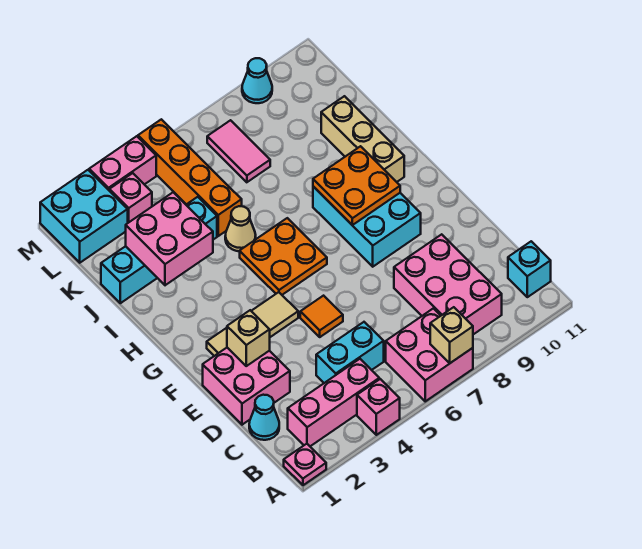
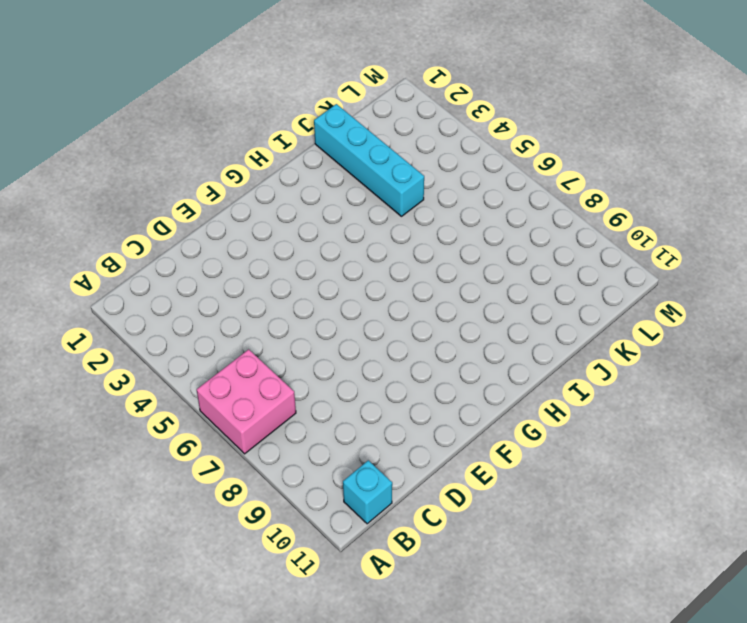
none -> pink 1x1 plate [284,444,326,485]
none -> pink 1x1 brick [357,379,400,435]
none -> pink 1x3 brick [288,359,379,446]

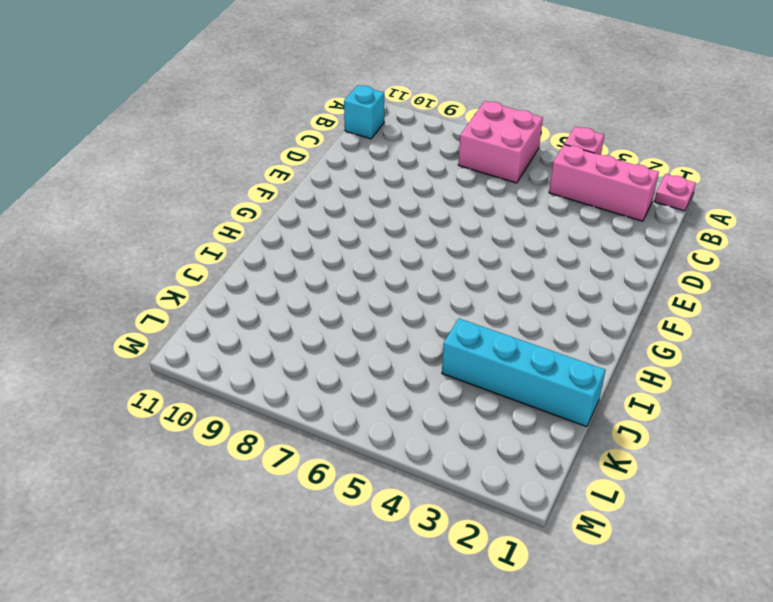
none -> pink 2x3 brick [394,234,502,334]
none -> cyan 1x1 cone [249,395,279,440]
none -> cyan 1x2 brick [316,322,384,383]

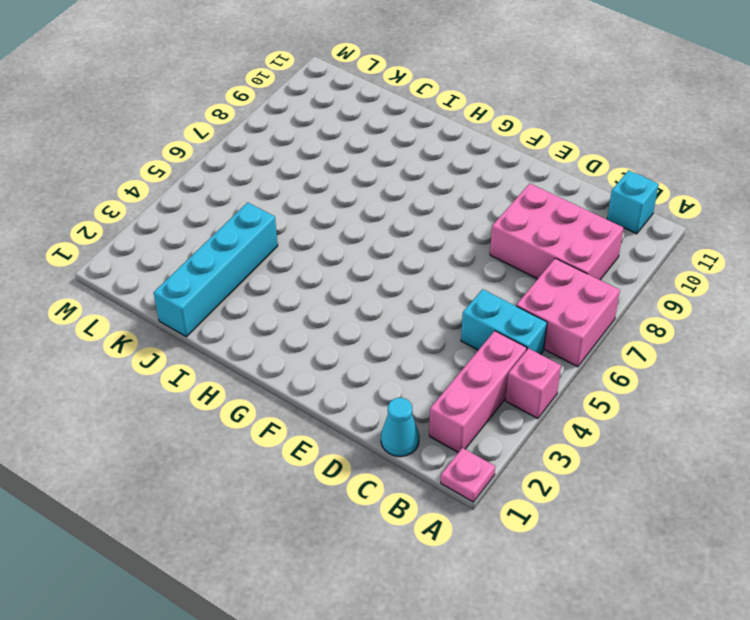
cyan 1x2 brick [461,289,547,355] -> cyan 1x2 brick turned to [316,322,384,383]
none -> pink 2x2 brick [203,348,290,425]
none -> orange 1x1 tile [300,296,343,337]
none -> tan 1x3 tile [207,292,298,356]

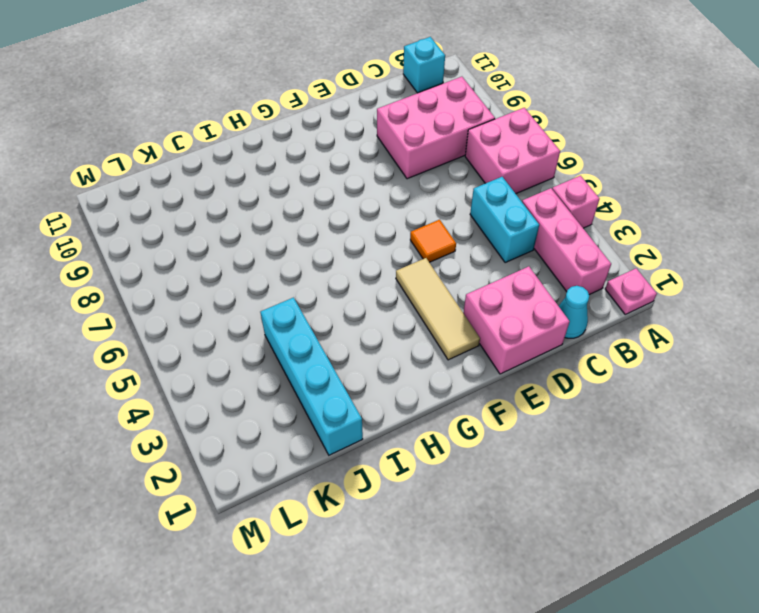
none -> cyan 2x3 brick [313,186,421,267]
none -> orange 2x2 plate [240,218,327,295]
none -> tan 1x3 brick [321,96,404,182]

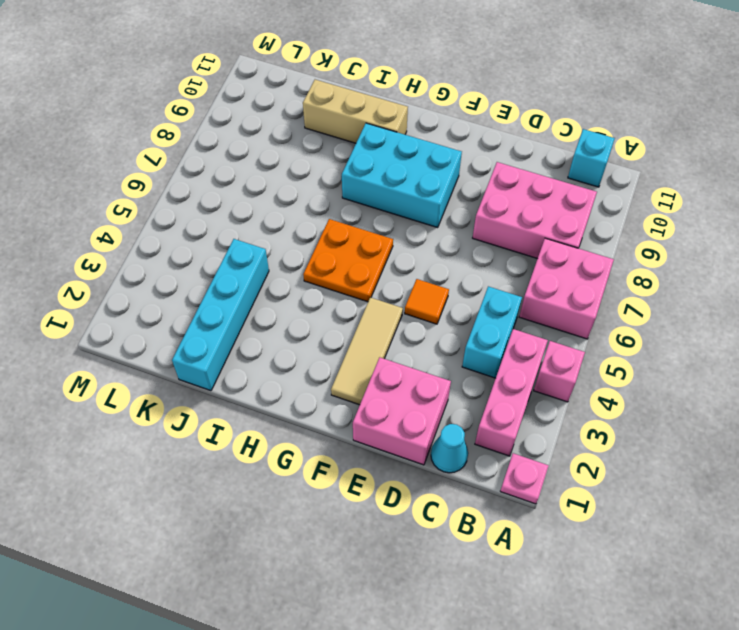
none -> tan 1x1 cone [225,206,256,251]
none -> orange 1x4 brick [138,119,242,236]
none -> pink 1x2 tile [207,120,270,182]

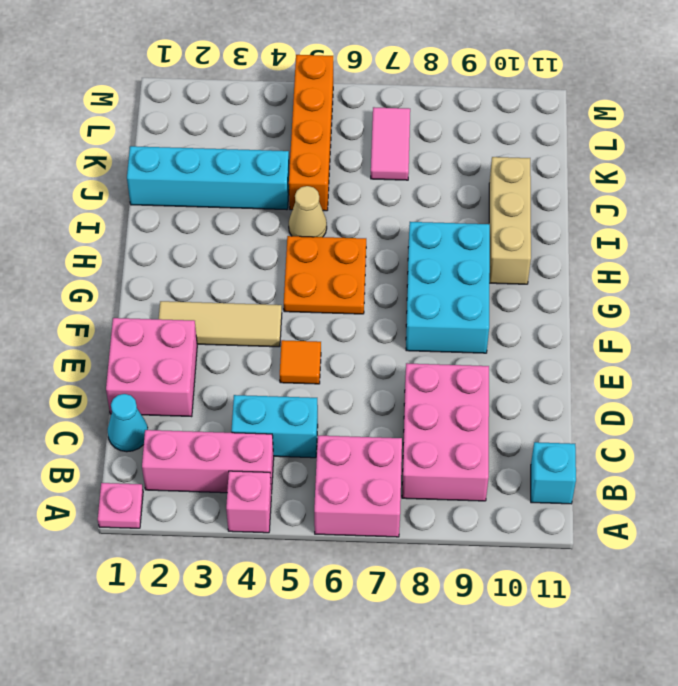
none -> cyan 2x2 brick [40,170,128,263]
none -> pink 1x1 brick [109,173,152,223]
none -> pink 1x2 brick [89,136,156,190]

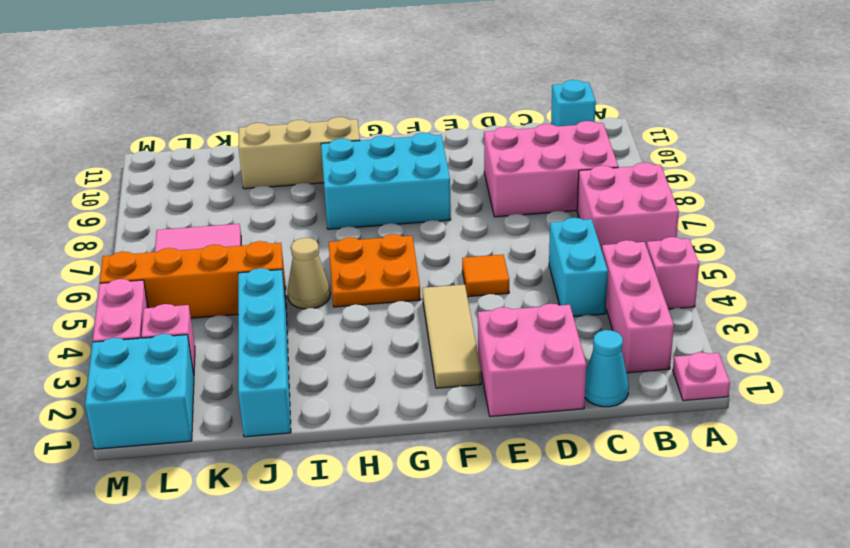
none -> cyan 1x1 cone [242,58,272,103]
none -> tan 1x1 brick [430,307,473,363]
none -> tan 1x1 brick [227,310,270,366]

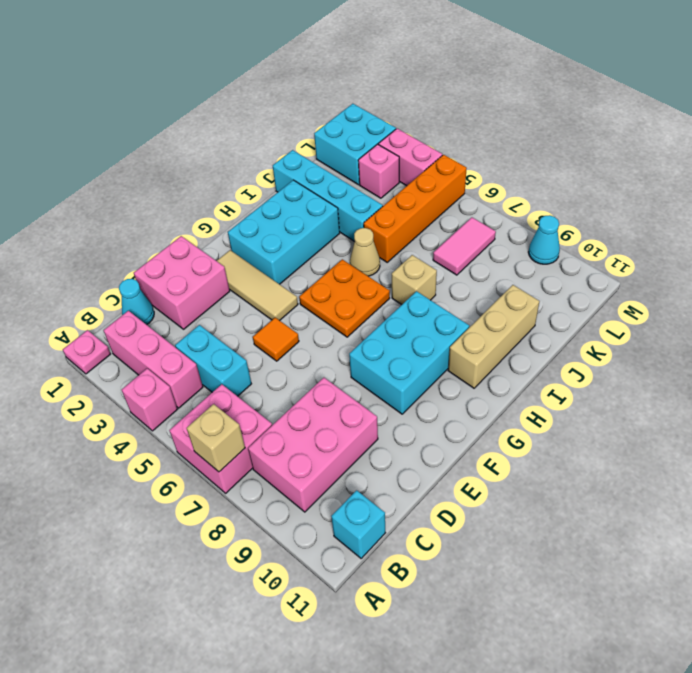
cyan 2x3 brick [228,180,340,284] -> none
tan 1x1 brick [392,255,437,305] -> tan 1x1 brick moved to [227,310,270,366]
none -> orange 2x2 plate [313,146,400,225]
none -> pink 2x2 brick [126,192,213,285]

